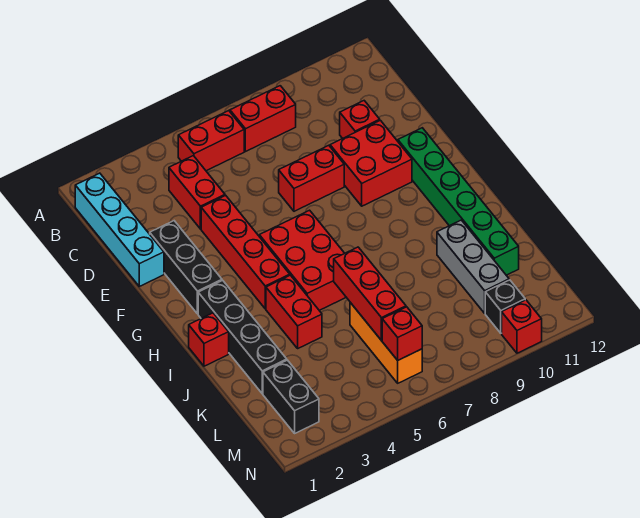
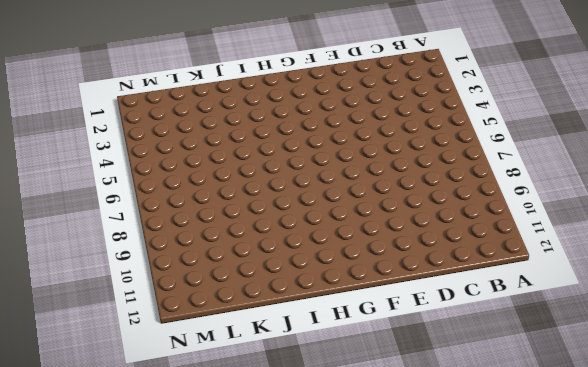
none -> cyan 1x4 brick [75,173,164,286]
none -> red 1x2 brick [178,111,244,171]
none -> red 1x2 brick [230,86,296,152]

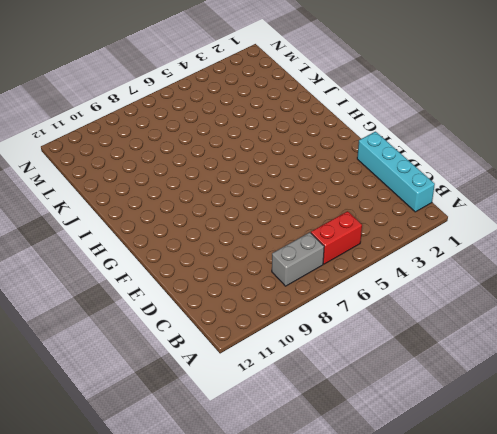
grey 1x2 brick [272,232,324,286] -> red 1x2 brick [230,86,296,152]
none -> red 1x2 brick [169,156,225,229]
none -> red 1x1 brick [340,101,380,138]
none -> black 1x3 brick [150,221,222,314]

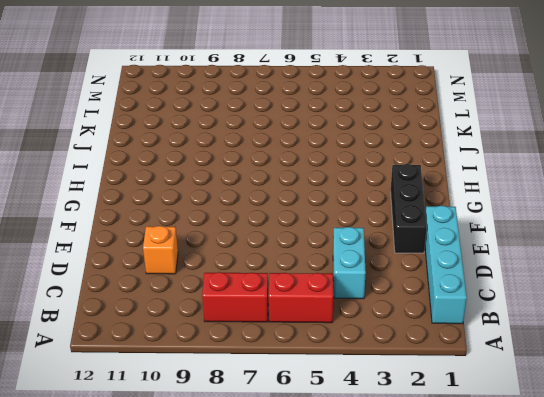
cyan 1x2 brick [333,227,366,299] -> red 1x2 brick [169,156,225,229]
orange 1x1 brick [143,226,178,274] -> red 1x1 brick [340,101,380,138]
none -> red 1x4 brick [201,196,290,309]
none -> red 1x2 brick [279,145,344,211]
none -> red 2x2 brick [330,120,412,206]

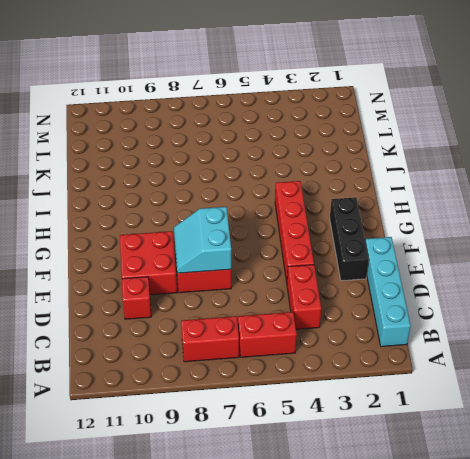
cyan 2x2 slope [174,207,231,273] -> none
none -> green 1x6 brick [398,128,519,275]
none -> red 2x3 brick [259,210,346,310]
none -> black 1x4 brick [198,280,287,394]

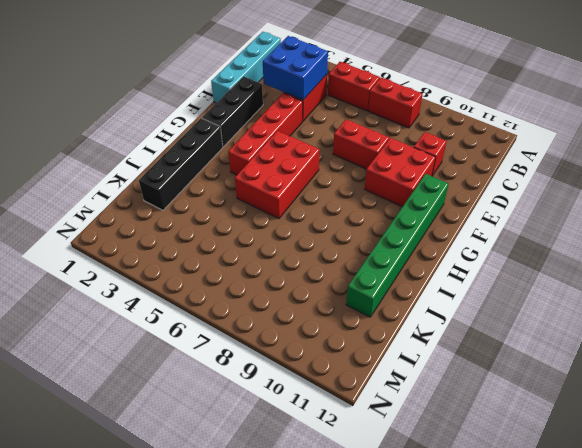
blue 2x2 brick [263,36,328,100] -> none
none -> red 1x1 brick [189,313,229,366]
none -> red 1x2 brick [266,275,322,348]
none -> grey 1x3 brick [437,220,509,313]

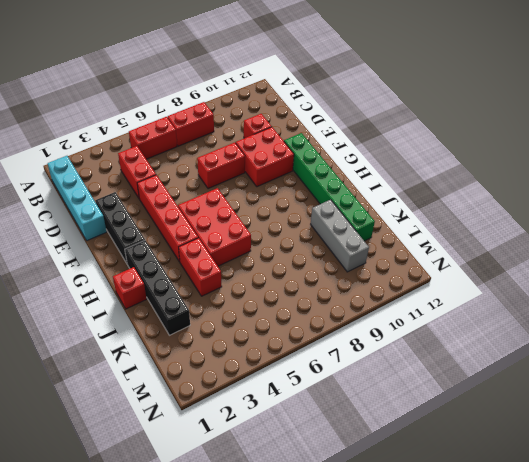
none -> orange 1x3 brick [350,302,422,383]
none -> black 1x2 brick [263,360,319,433]
none -> black 1x1 brick [485,280,525,333]

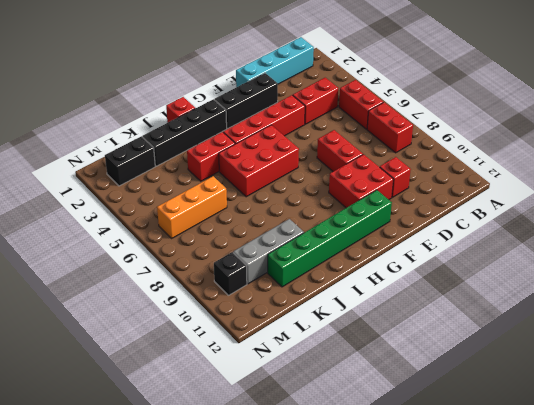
none -> red 1x1 brick [502,300,542,353]
none -> red 1x3 brick [334,247,406,341]
none -> red 1x1 brick [382,307,422,360]

